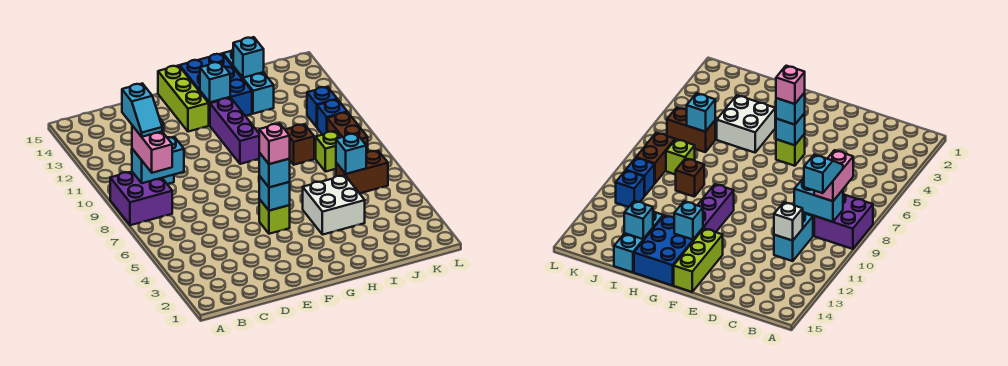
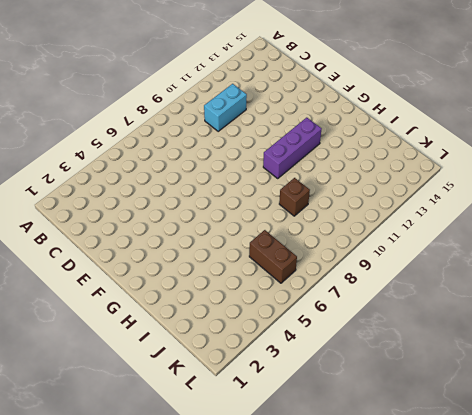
none -> purple 2x2 brick [110,172,172,225]
none -> lime 1x1 brick [259,199,290,234]
none -> lime 1x3 brick [158,65,209,132]

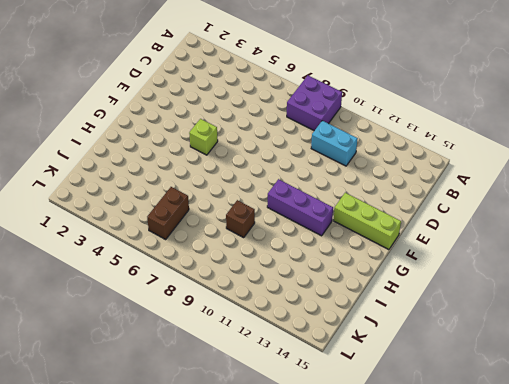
none -> blue 2x3 brick [180,54,252,125]
none -> white 2x2 brick [303,175,365,235]
none -> cyan 1x3 brick [223,50,274,114]

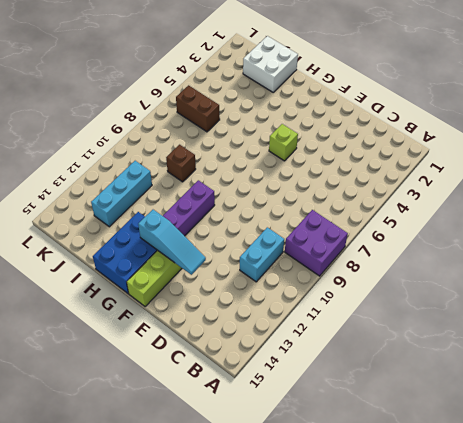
cyan 1x3 slope [138,210,206,275] -> cyan 1x1 brick [200,62,230,102]
white 2x2 brick [243,36,298,92] -> white 2x2 brick moved to [303,175,365,235]
cyan 1x3 brick [91,161,152,227] -> cyan 1x3 brick moved to [223,50,274,114]
none -> lime 1x1 brick [316,131,341,172]
none -> brown 1x2 brick [327,112,368,153]
none -> blue 1x1 brick [317,99,347,135]

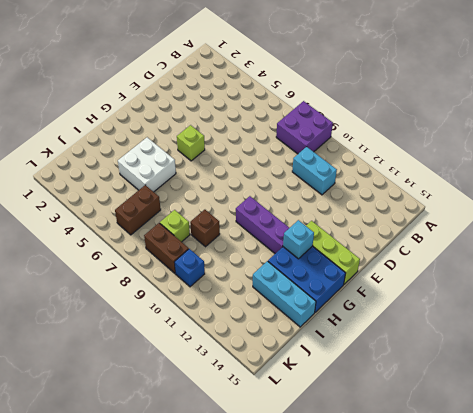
none -> blue 1x1 brick [307,87,337,127]
none -> cyan 1x2 brick [132,137,184,183]
none -> white 1x1 brick [774,202,803,241]

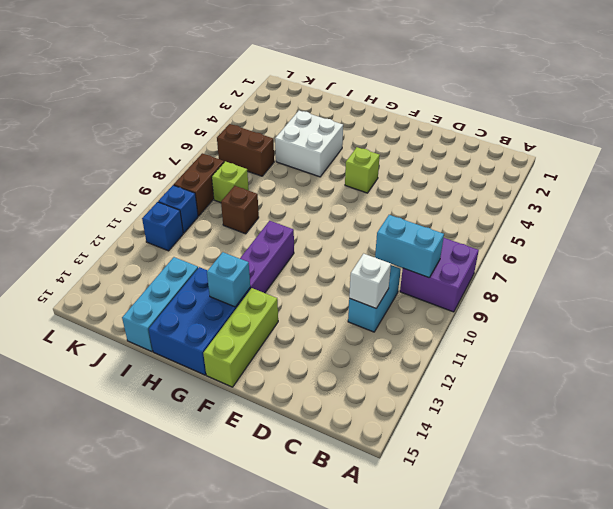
none -> cyan 1x1 brick [259,176,290,211]
none -> cyan 1x1 brick [233,37,264,78]
none -> cyan 1x1 brick [336,133,366,174]

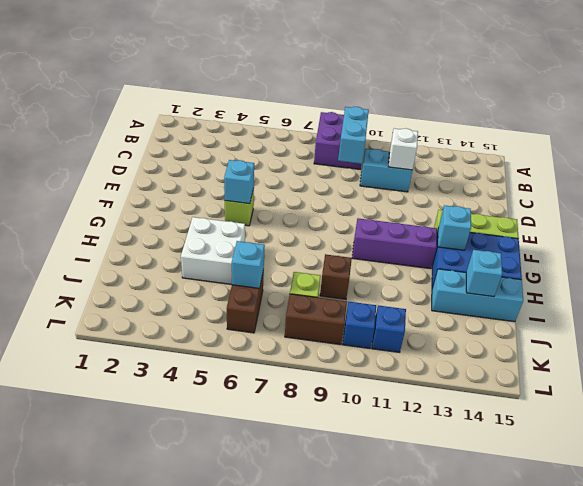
none -> pink 1x2 brick [132,126,172,173]
none -> cyan 1x1 brick [259,153,290,187]
none -> cyan 1x2 slope [122,83,162,137]

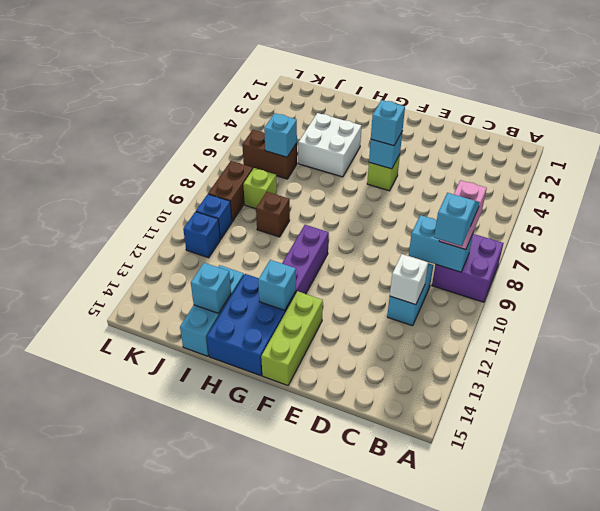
none -> pink 1x1 brick [259,124,290,164]

